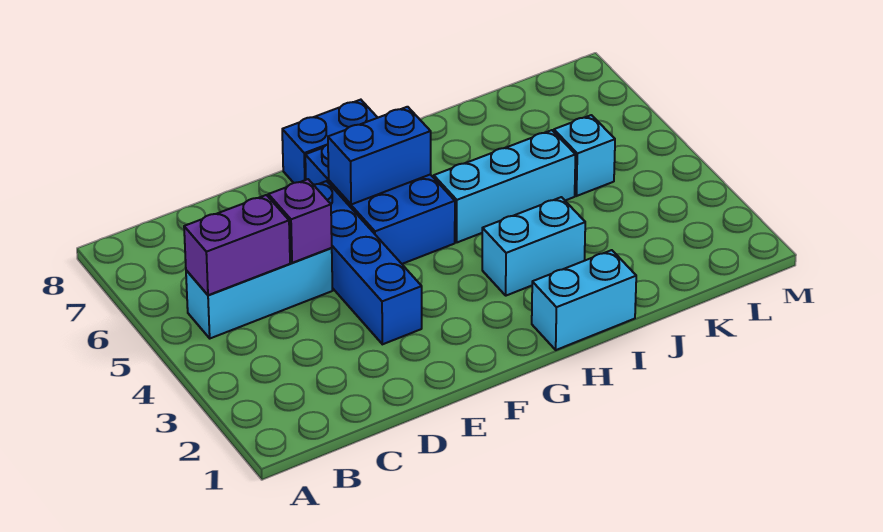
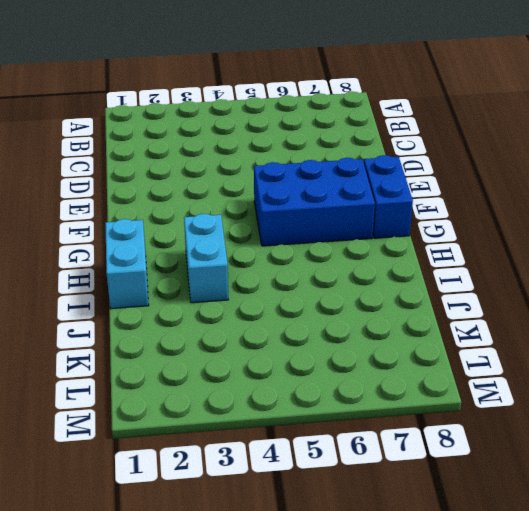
none -> cyan 1x3 brick [186,248,333,338]
none -> blue 1x4 brick [314,181,422,344]

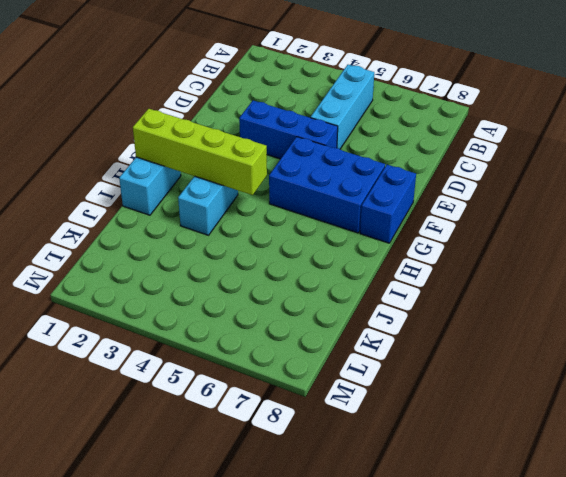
blue 1x3 brick [239,101,338,159] -> blue 1x4 brick [314,181,422,344]
lime 1x4 brick [133,109,267,195] -> none
none -> cyan 1x3 brick [434,130,575,242]
none -> cyan 1x1 brick [554,115,615,196]

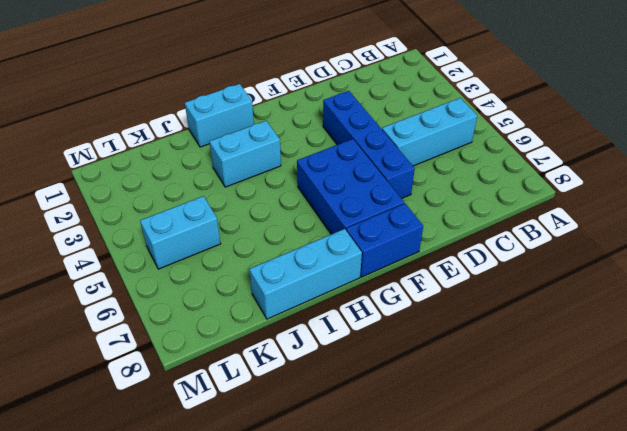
cyan 1x3 brick [250,229,362,319] -> cyan 1x3 brick moved to [434,130,575,242]
cyan 1x2 brick [140,196,221,269] -> cyan 1x1 brick [554,115,615,196]
none -> purple 1x2 brick [184,195,290,295]
none -> purple 1x1 brick [268,179,332,263]

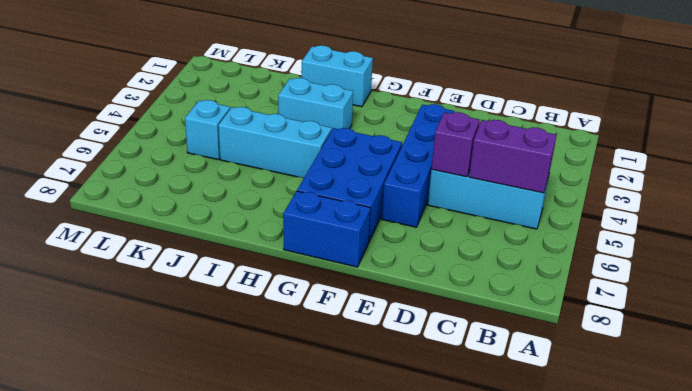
none -> blue 1x2 brick [328,107,431,205]

